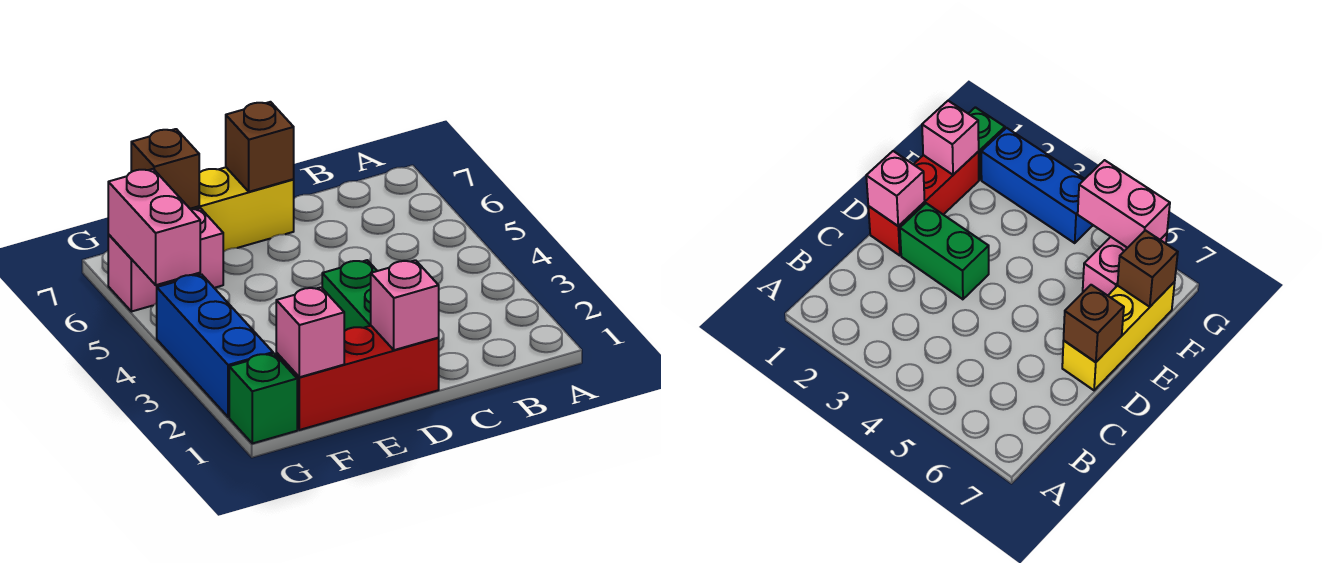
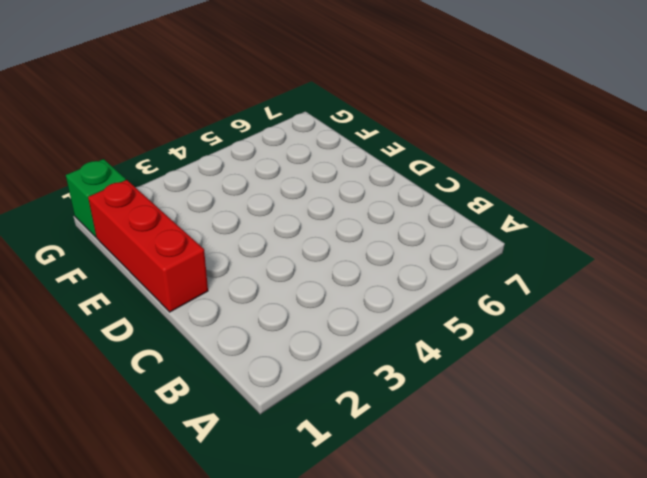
none -> green 1x2 brick [322,260,377,331]
none -> yellow 1x3 brick [191,167,294,252]

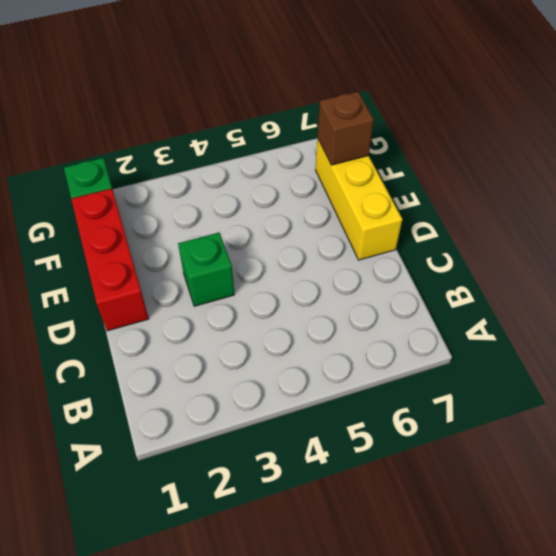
green 1x1 brick [178,233,234,306] -> green 1x2 brick [322,260,377,331]
none -> pink 1x2 brick [108,208,223,312]
none -> blue 1x3 brick [157,274,273,417]

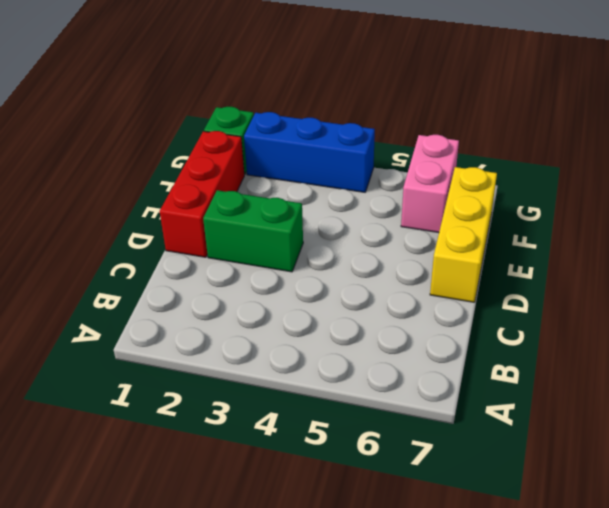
none -> pink 1x1 brick [371,260,439,350]
none -> brown 1x1 brick [226,102,294,192]

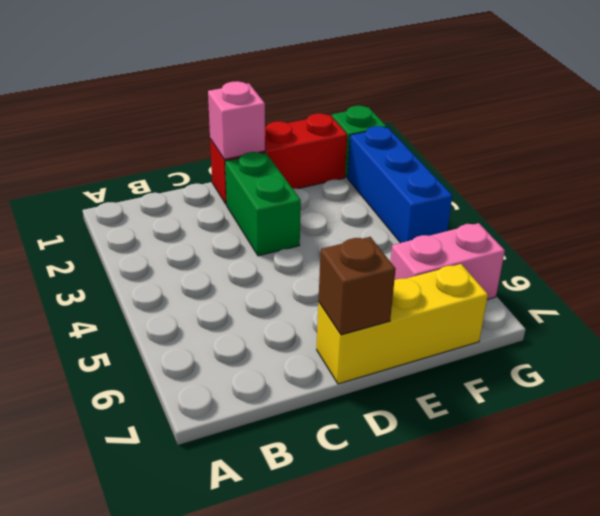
none -> pink 1x1 brick [276,287,344,377]
none -> brown 1x1 brick [131,129,199,209]

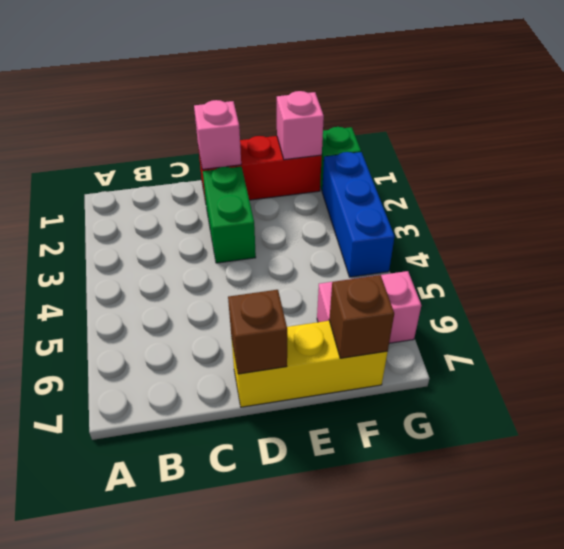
none -> pink 1x2 brick [108,169,200,285]

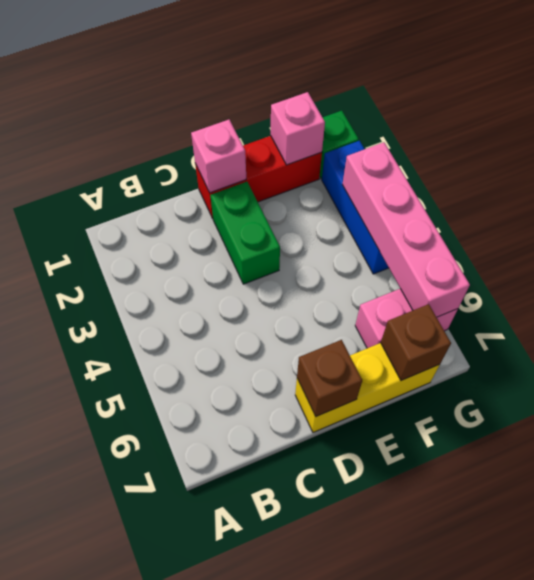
pink 1x4 brick [342,142,470,317] -> pink 1x2 brick [108,169,200,285]

